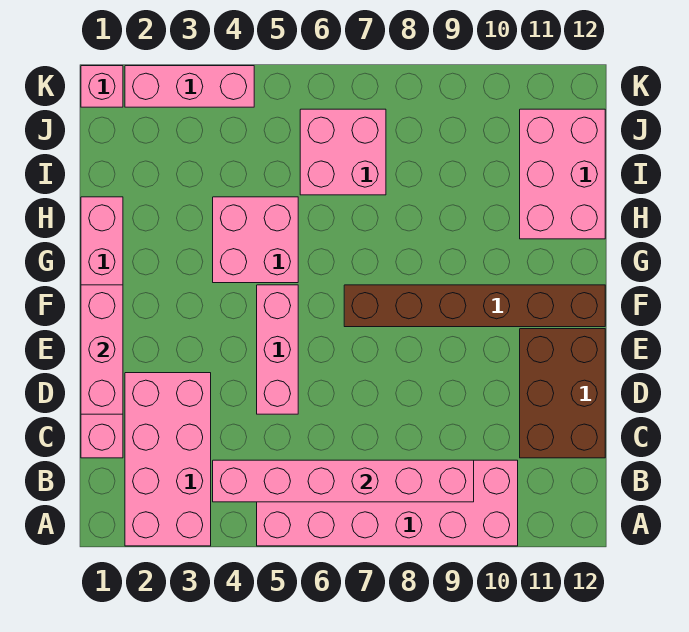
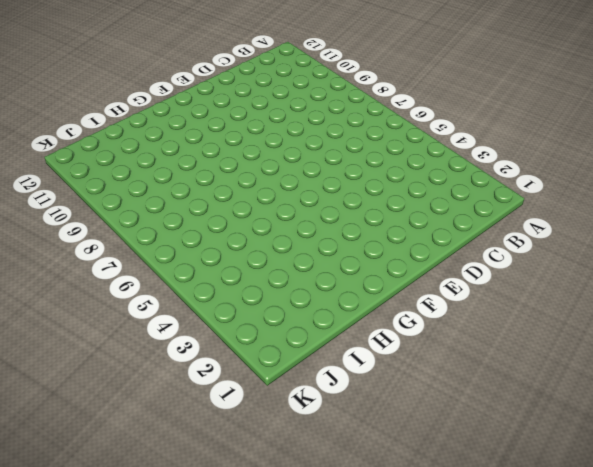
none -> pink 2x4 brick [125,373,211,546]
none -> pink 2x6 brick [257,460,518,546]
none -> pink 1x6 brick [81,197,123,458]

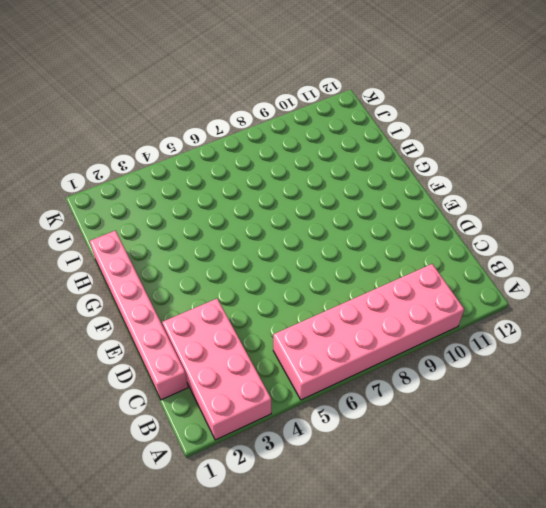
none -> brown 2x3 brick [520,329,605,458]
none -> pink 1x3 brick [257,285,298,414]
none -> brown 1x6 brick [344,285,605,327]

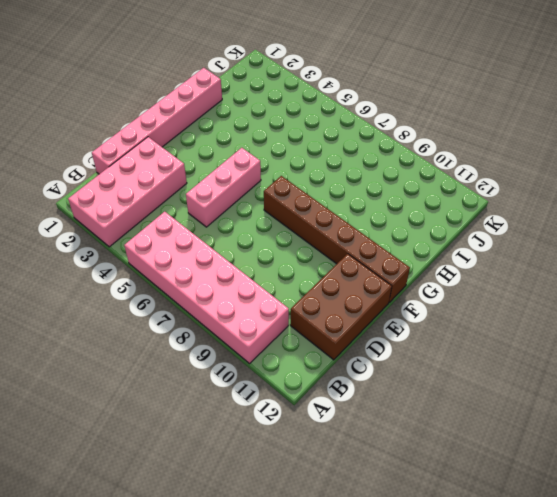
none -> pink 2x2 brick [213,197,298,283]
none -> pink 2x3 brick [520,109,605,239]
none -> pink 2x2 brick [300,109,386,195]

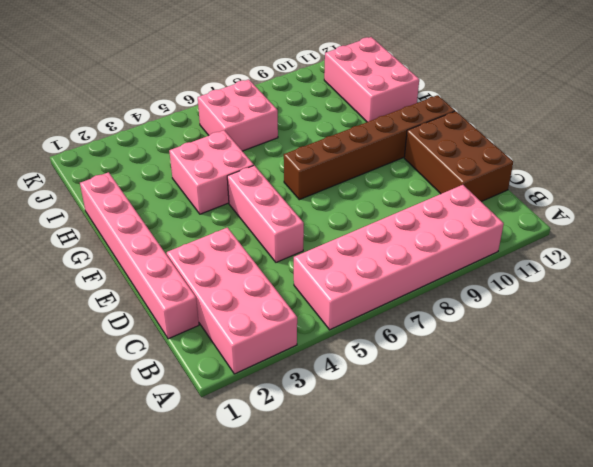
none -> pink 1x1 brick [81,66,123,107]
none -> pink 1x3 brick [125,66,254,107]
none -> pink 1x6 brick [213,460,474,502]

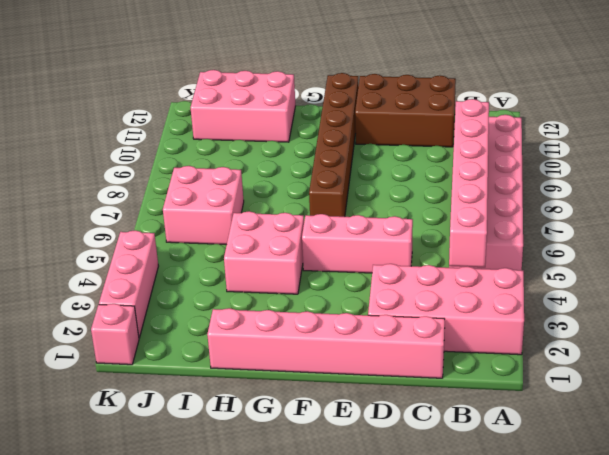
none -> pink 1x3 brick [81,285,123,414]

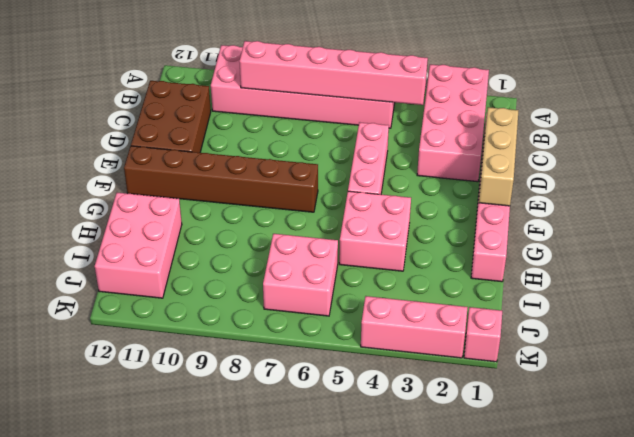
tan 1x3 brick [479,107,519,206] -> pink 1x3 brick [81,285,123,414]

